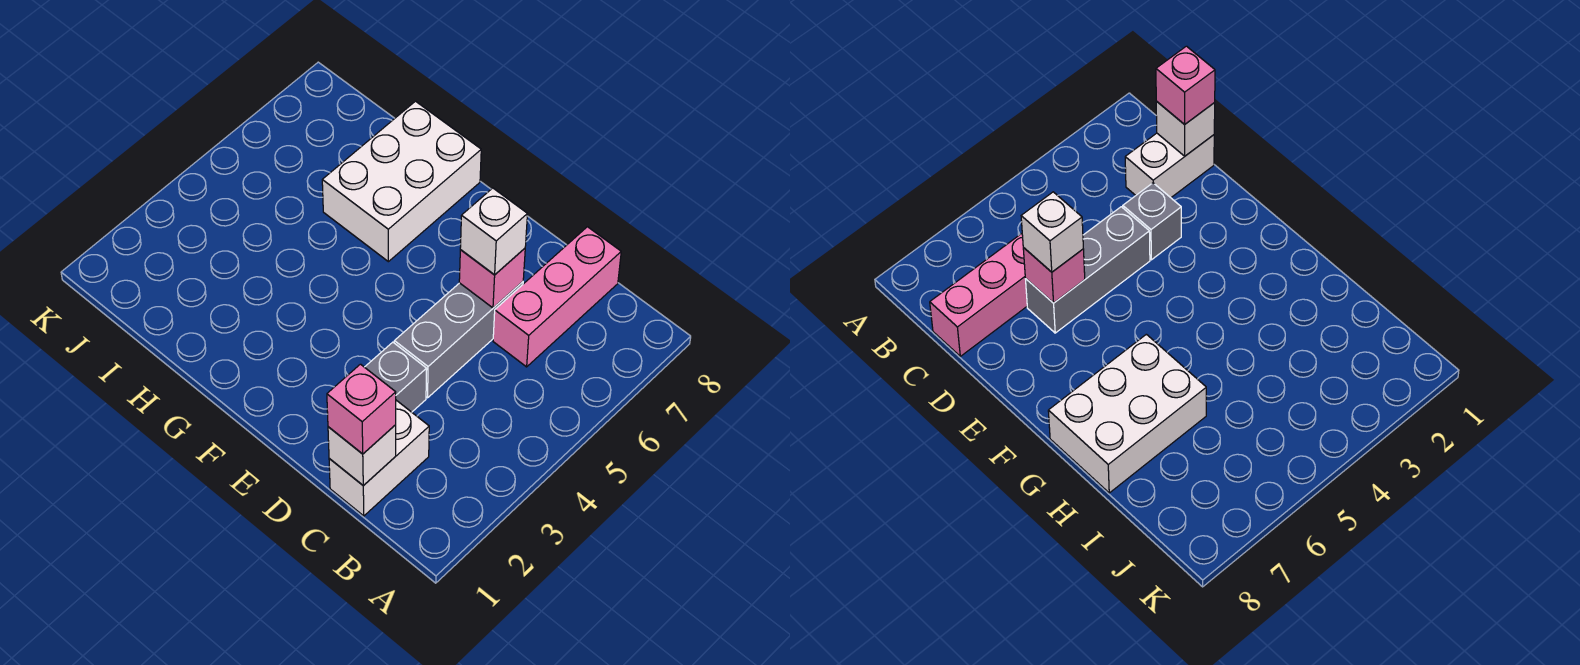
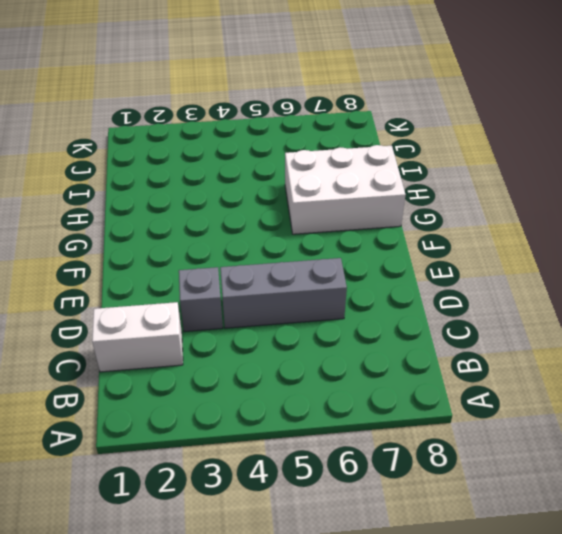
none -> pink 1x3 brick [493,227,621,367]
none -> white 1x1 brick [328,425,396,486]

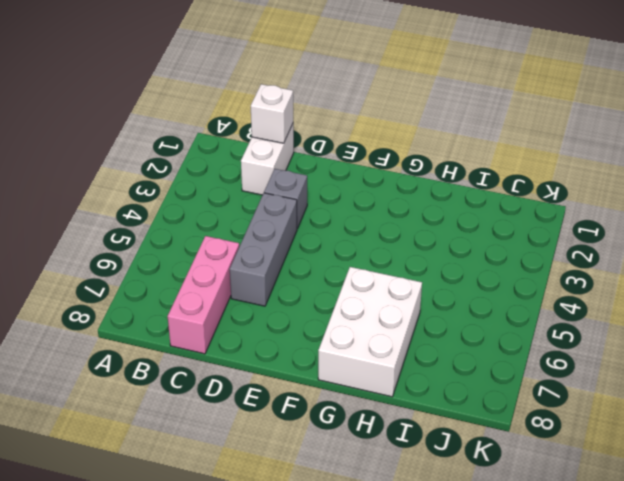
none -> pink 1x1 brick [459,248,525,308]
none -> pink 1x1 brick [327,364,396,454]

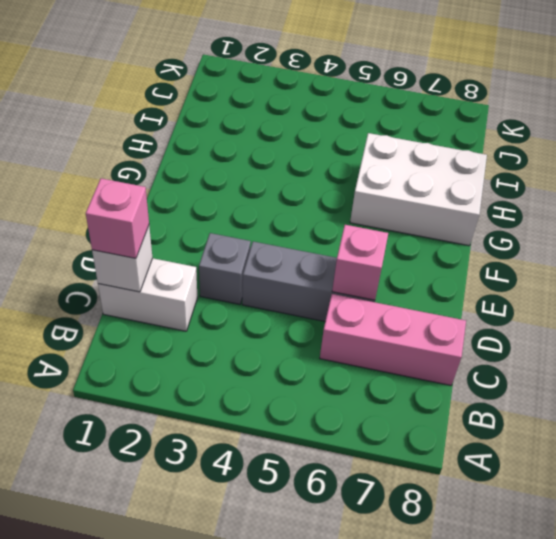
none -> white 1x1 brick [460,188,527,275]

